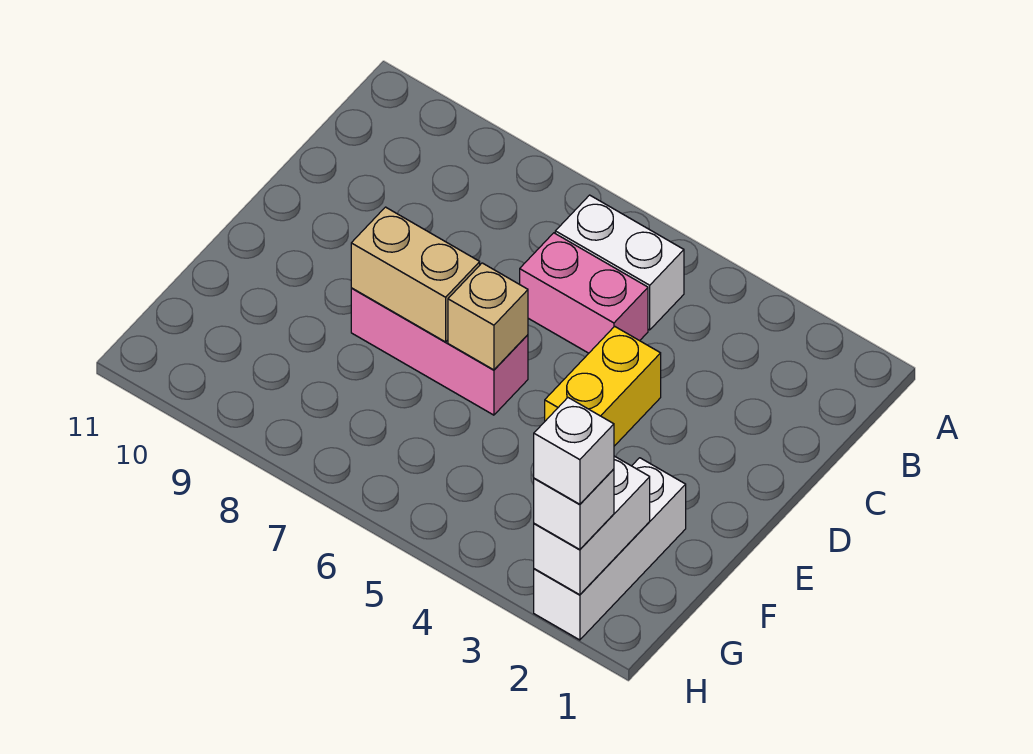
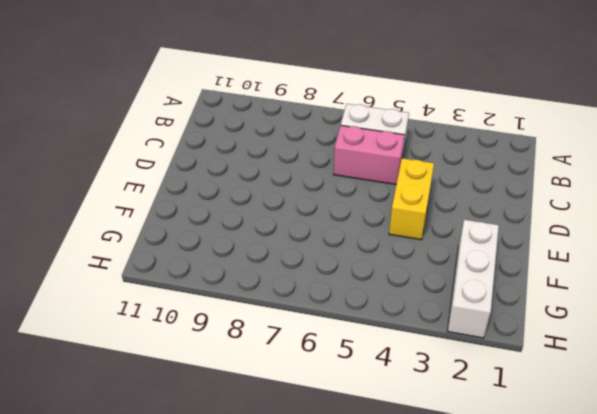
none -> pink 1x3 brick [351,288,528,415]
none -> tan 1x1 brick [448,263,528,370]

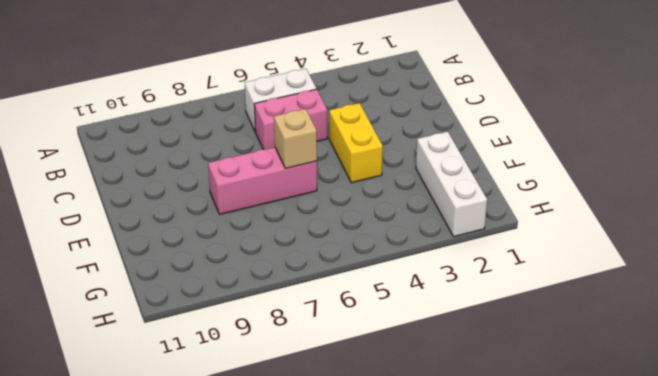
none -> tan 1x2 brick [351,207,480,342]
none -> white 1x2 brick [534,456,650,595]

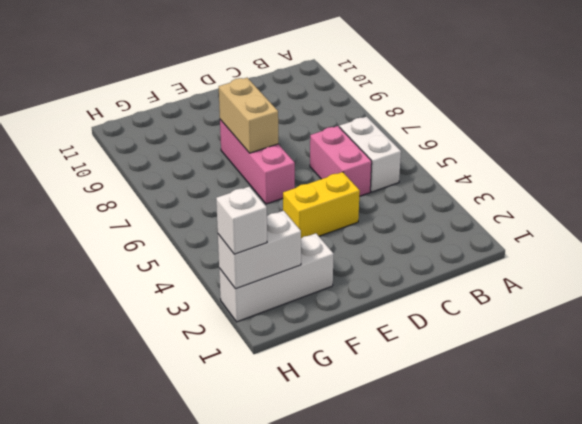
none -> tan 1x1 brick [448,263,528,370]
none -> white 1x1 brick [534,398,614,504]

